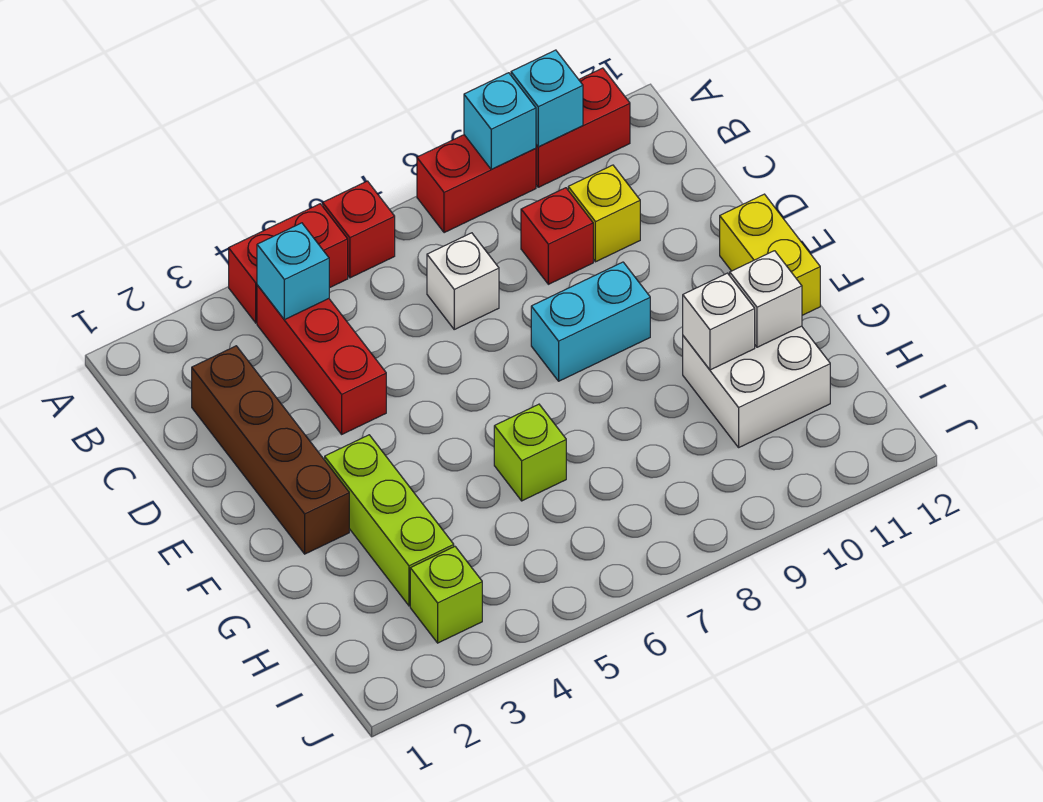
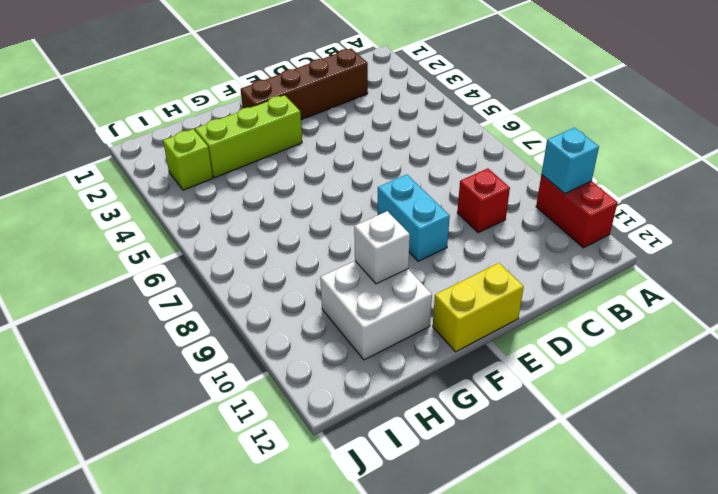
none -> red 1x2 brick [229,204,348,323]
none -> red 1x1 brick [323,181,395,278]
none -> red 1x2 brick [417,135,536,233]

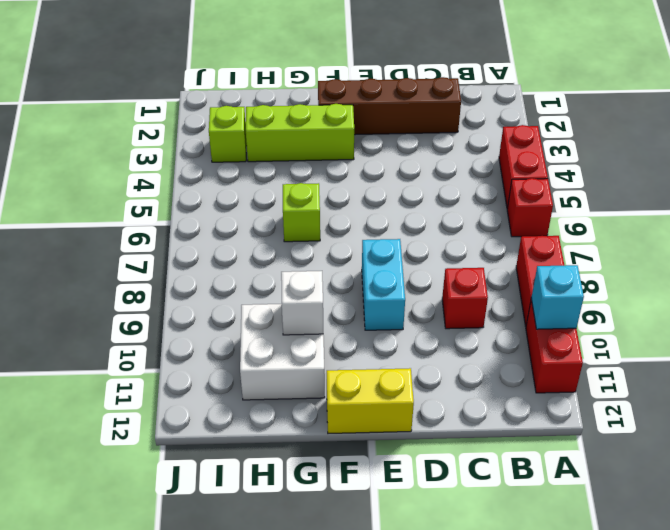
none -> red 1x3 brick [257,285,386,434]
none -> white 1x1 brick [427,233,499,329]
none -> yellow 1x1 brick [568,165,640,262]

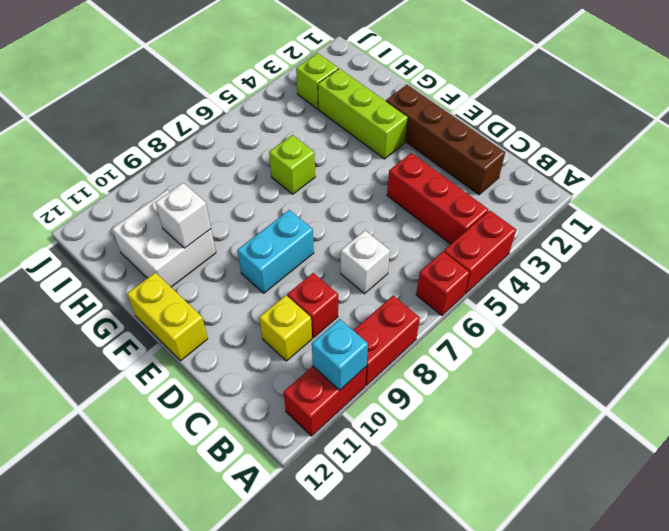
none -> cyan 1x1 brick [464,73,536,169]
none -> cyan 1x1 brick [257,223,329,320]
none -> white 1x1 brick [730,251,802,347]

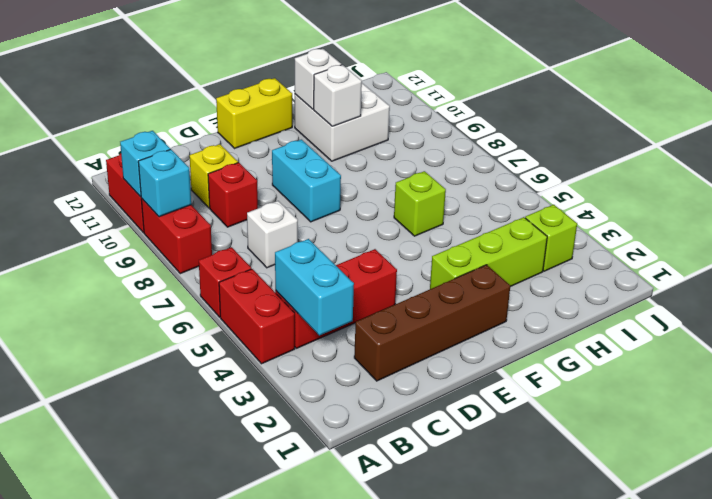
cyan 1x2 brick [275,239,354,335] -> cyan 1x1 brick [257,223,329,320]

